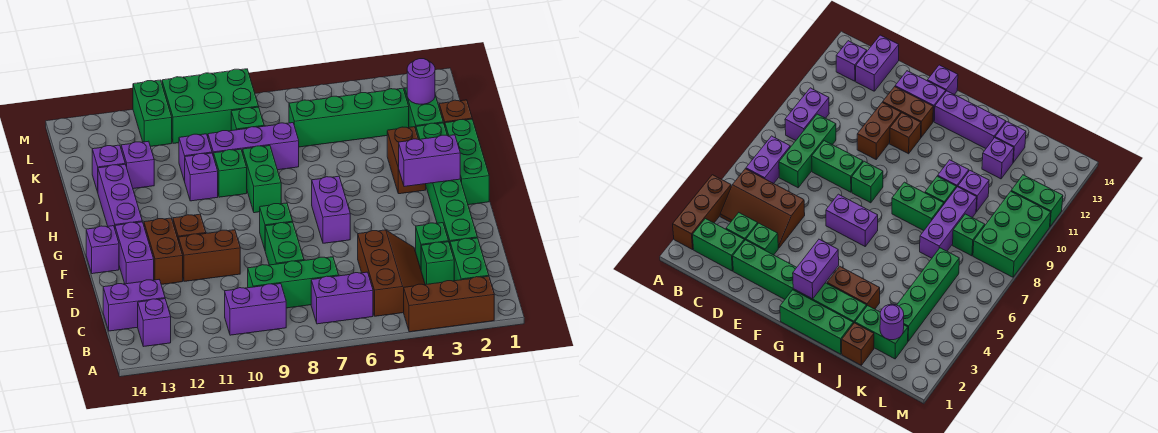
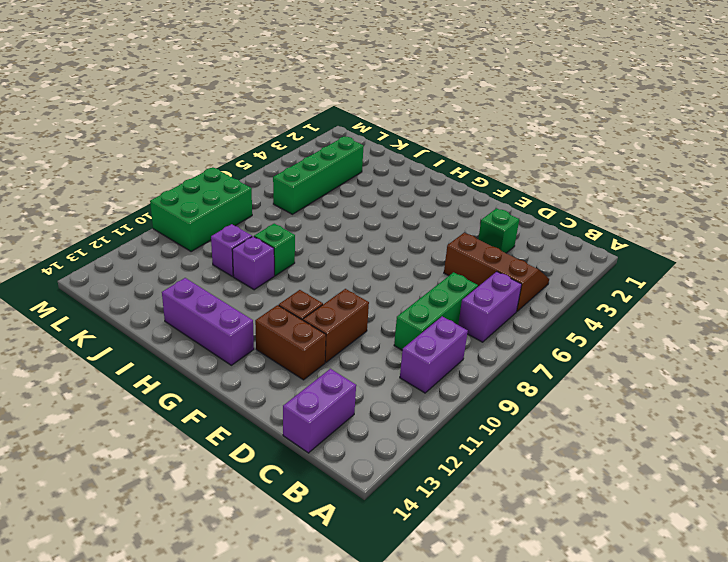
none -> brown 1x3 brick [404,276,494,332]
none -> green 1x2 brick [450,238,489,281]
none -> purple 1x1 brick [138,299,171,347]
none -> green 1x1 brick [421,242,454,285]

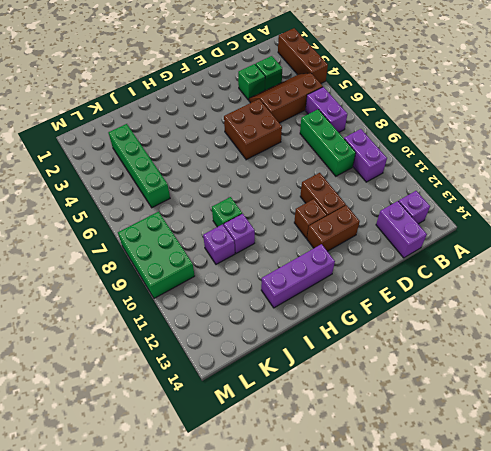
brown 2x2 brick [224,99,282,160] -> purple 1x2 brick [312,176,350,243]
none -> green 1x2 brick [450,238,489,281]
none -> green 1x6 brick [416,123,477,244]
none -> green 1x2 brick [265,222,304,265]
none -> purple 1x2 brick [115,222,154,284]

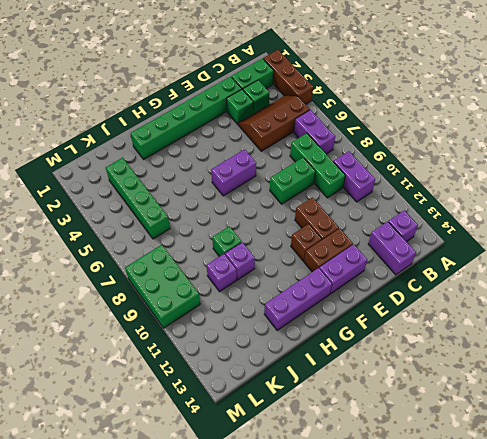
none -> green 1x1 brick [260,203,293,249]
none -> purple 1x1 brick [86,226,119,274]
none -> green 1x3 brick [445,119,489,205]
none -> brown 1x2 brick [387,127,426,194]

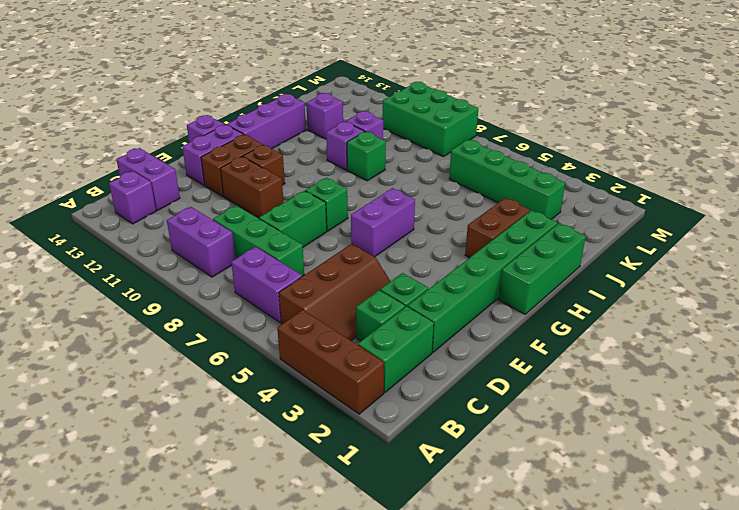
none -> green 1x2 brick [243,146,281,213]
none -> brown 1x1 brick [439,100,472,125]
none -> green 1x2 brick [405,88,443,129]
none -> purple 1x3 brick [208,123,299,170]

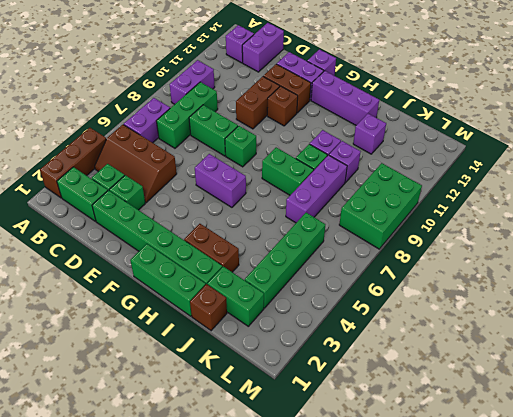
none -> purple 1x1 brick [92,145,125,192]
none -> green 1x1 brick [231,107,264,131]
none -> green 1x2 brick [133,80,172,146]
none -> purple 1x2 brick [399,135,460,187]

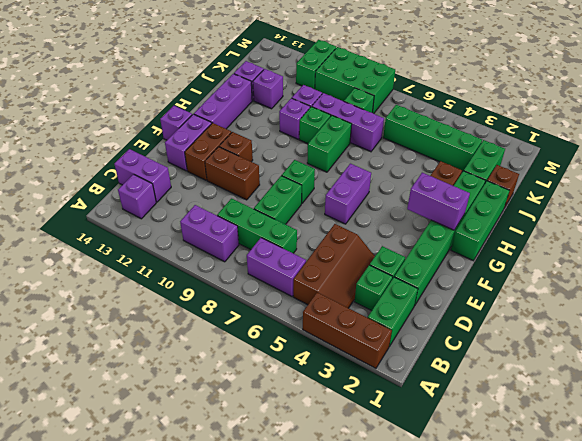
none -> purple 1x1 round brick [407,59,435,104]

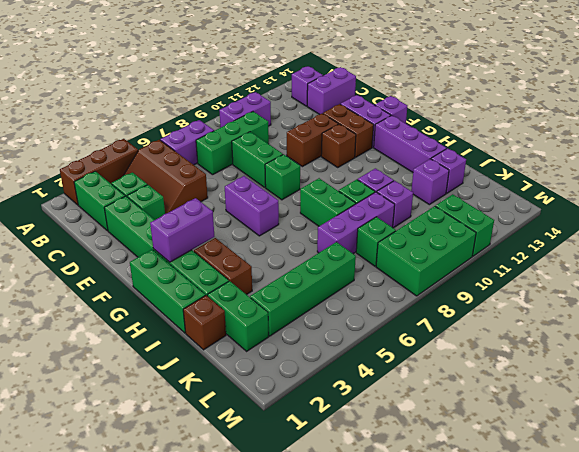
none -> purple 1x1 round brick [407,59,435,104]

